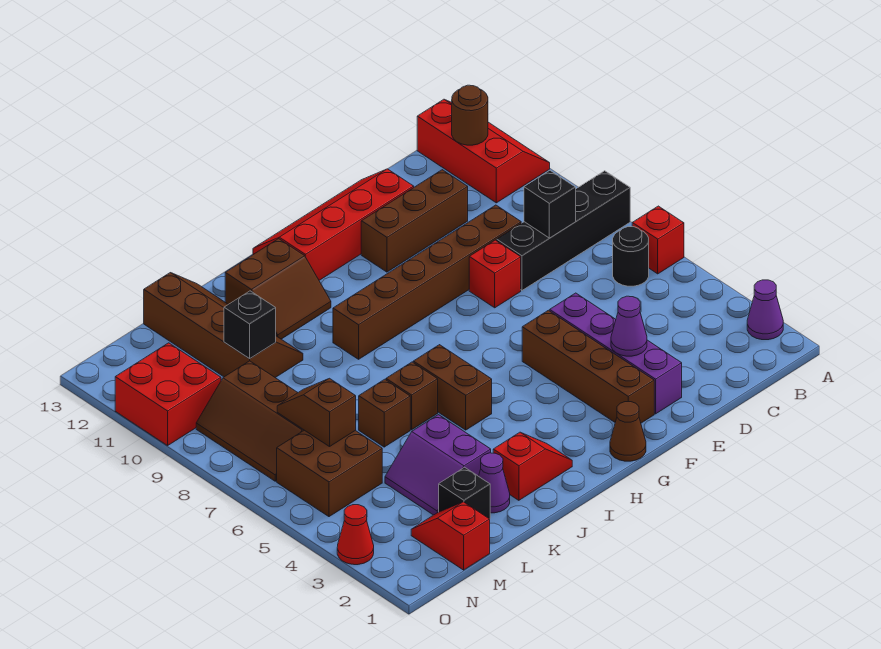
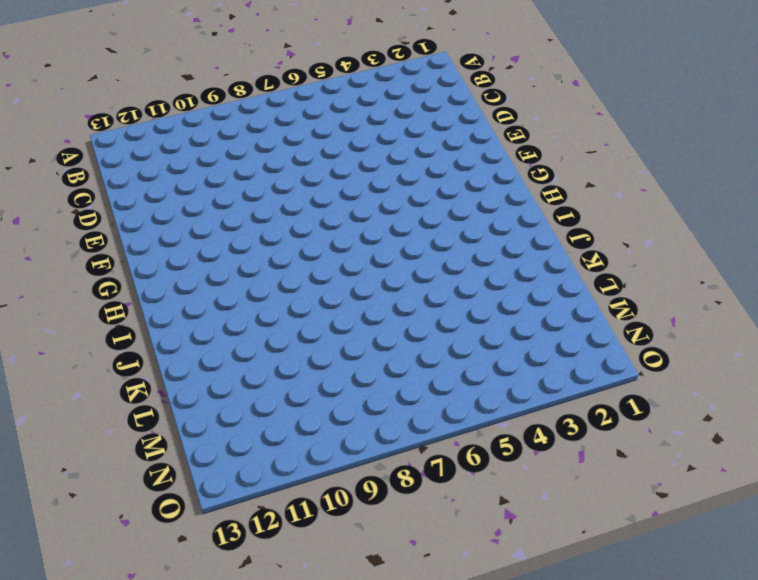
none -> purple 1x1 cone [747,280,783,340]
none -> red 1x1 brick [632,206,684,274]
none -> black 1x4 brick [497,171,630,290]
none -> red 2x3 slope [417,99,550,203]

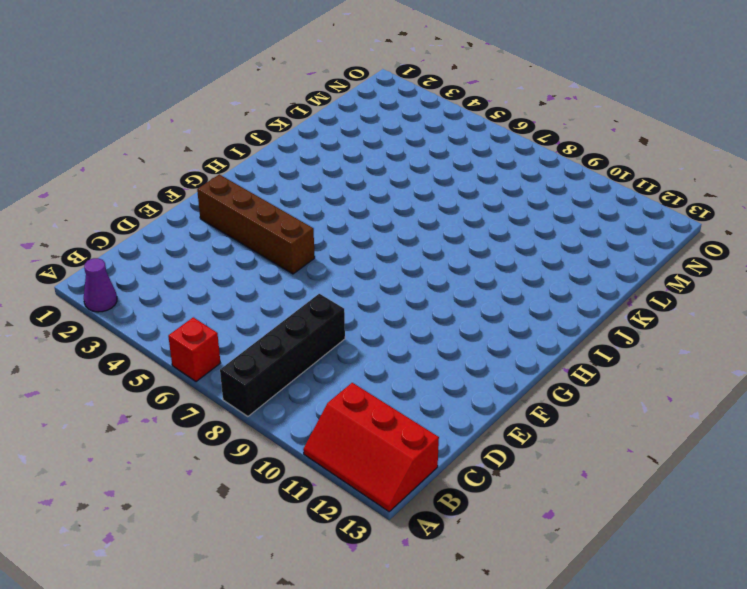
none -> black 1x1 round brick [613,227,649,286]
none -> brown 1x6 brick [333,205,521,359]
none -> brown 1x3 brick [361,170,468,272]
none -> purple 1x4 brick [550,293,682,414]

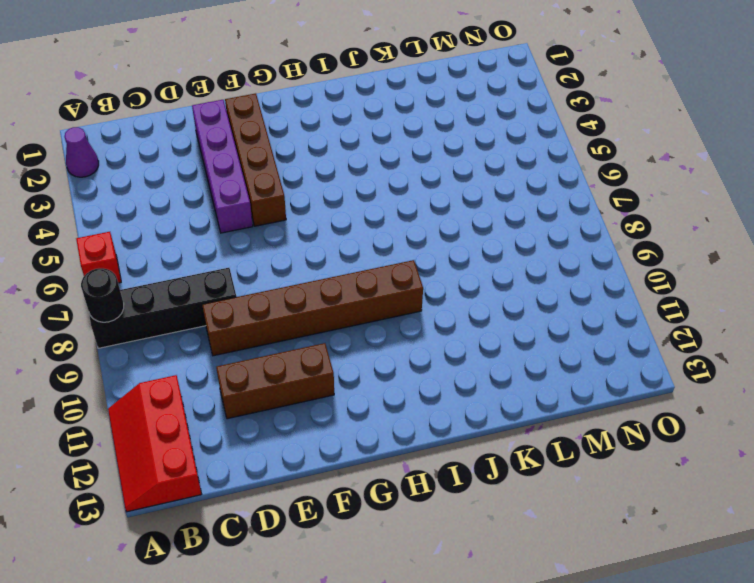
black 1x1 round brick [81,268,124,322] -> black 1x1 round brick moved to [613,227,649,286]
none -> red 1x1 brick [469,240,521,308]
none -> red 2x4 slope [253,169,414,280]
none -> brown 1x1 cone [610,402,646,461]
none -> red 1x2 slope [493,432,572,500]

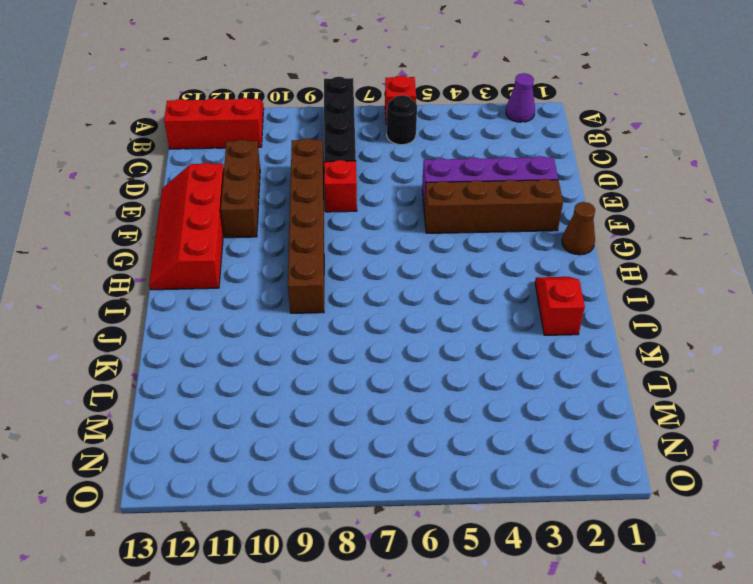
none -> brown 1x2 brick [413,345,492,430]
none -> brown 2x2 slope [225,239,331,339]
none -> brown 1x1 brick [386,362,438,430]
none -> purple 1x1 cone [479,453,510,513]

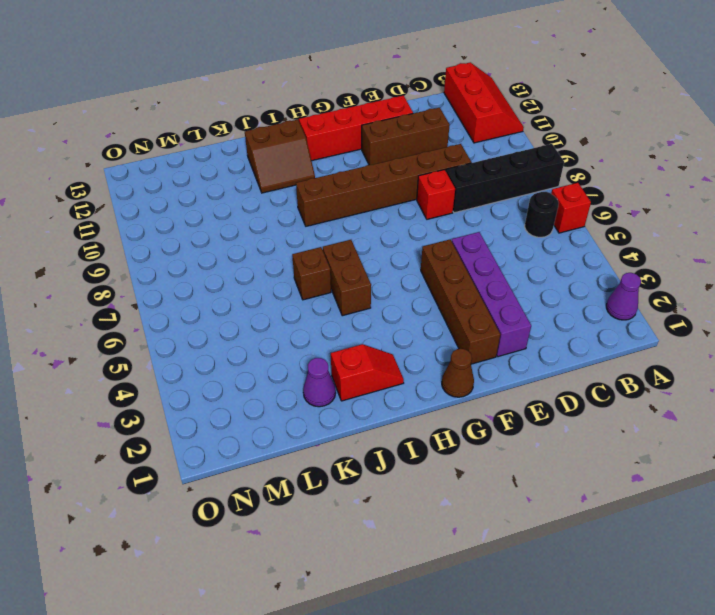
none -> purple 2x2 slope [385,415,491,515]
none -> brown 1x1 brick [359,379,410,447]
none -> brown 2x4 slope [144,273,303,378]
none -> black 1x1 brick [439,467,490,519]

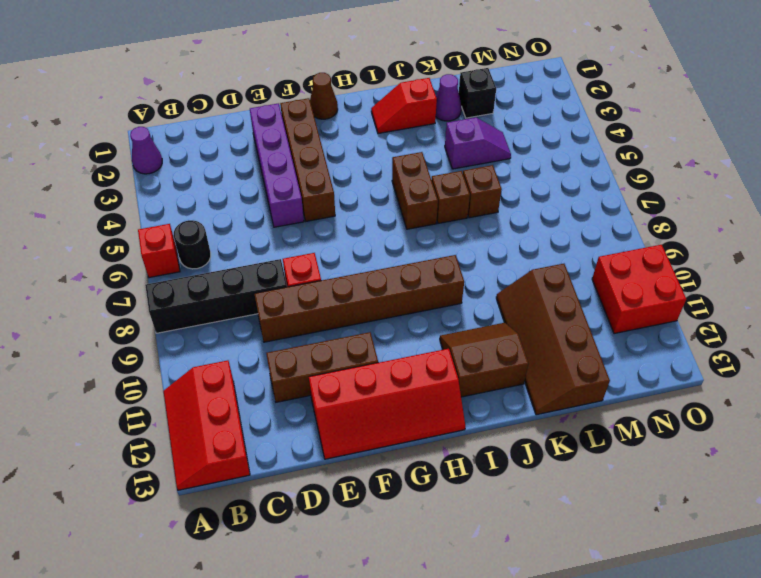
purple 1x2 slope [445,118,511,169] -> purple 2x2 slope [385,415,491,515]
none -> red 1x2 slope [411,502,490,570]
none -> brown 2x2 brick [277,430,382,517]
none -> brown 2x3 slope [196,361,304,481]
none -> red 1x1 cone [337,505,374,565]

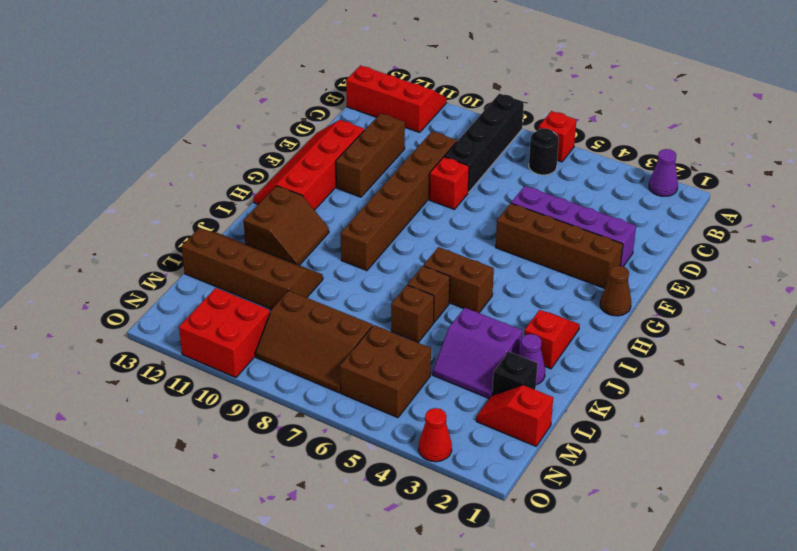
none -> brown 1x1 round brick [452,85,488,145]
none -> black 1x1 brick [524,171,576,238]
none -> purple 1x1 cone [611,296,647,356]
none -> black 1x1 brick [224,291,276,359]

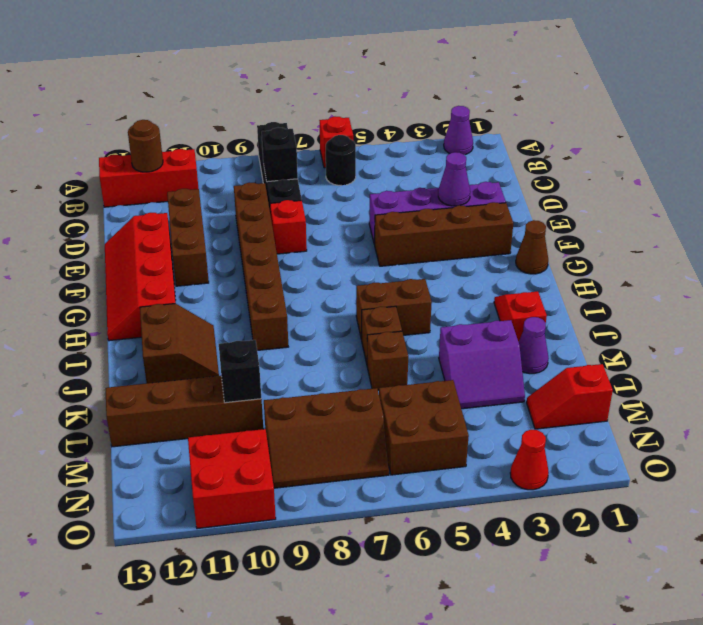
none -> black 1x1 brick [439,467,490,519]
none -> brown 1x2 slope [277,378,356,447]

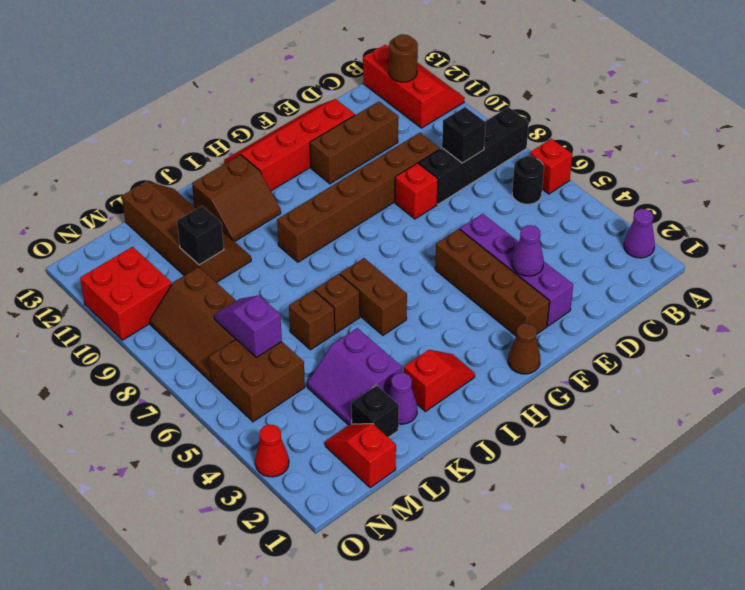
purple 1x2 slope [214,295,282,357] -> brown 1x2 slope [277,378,356,447]

